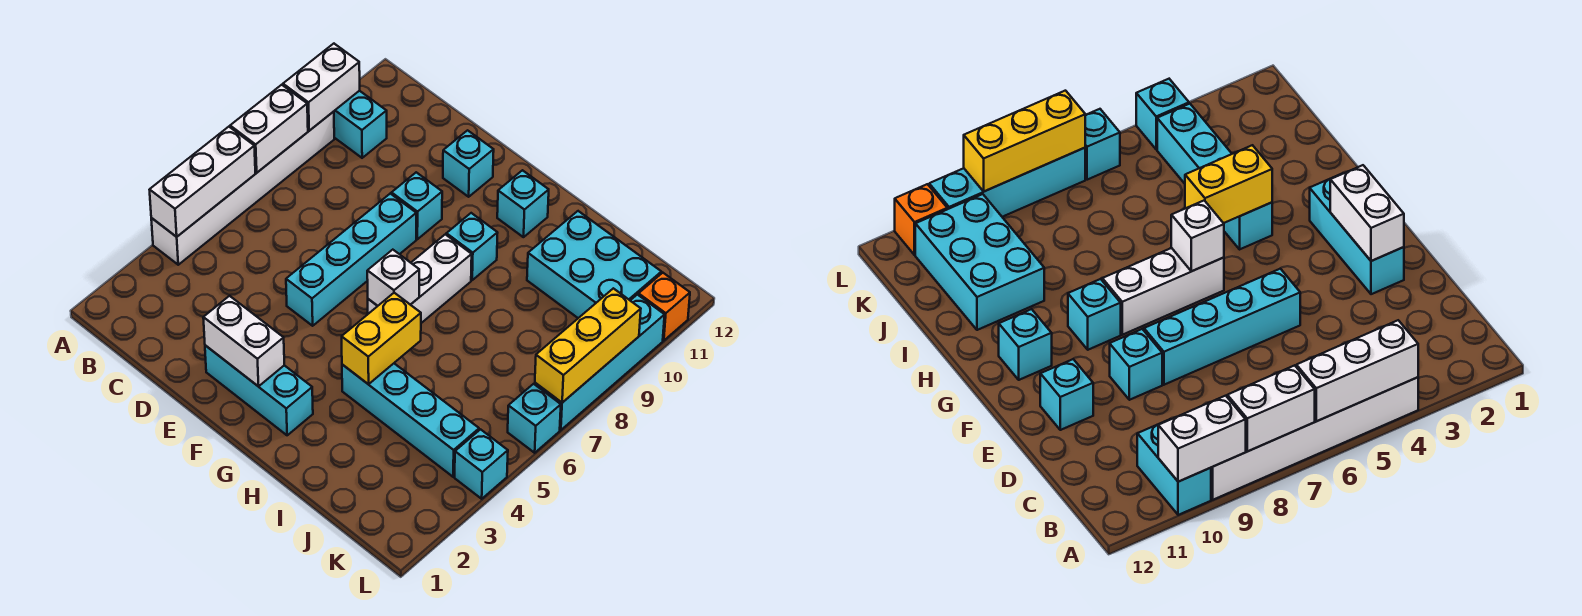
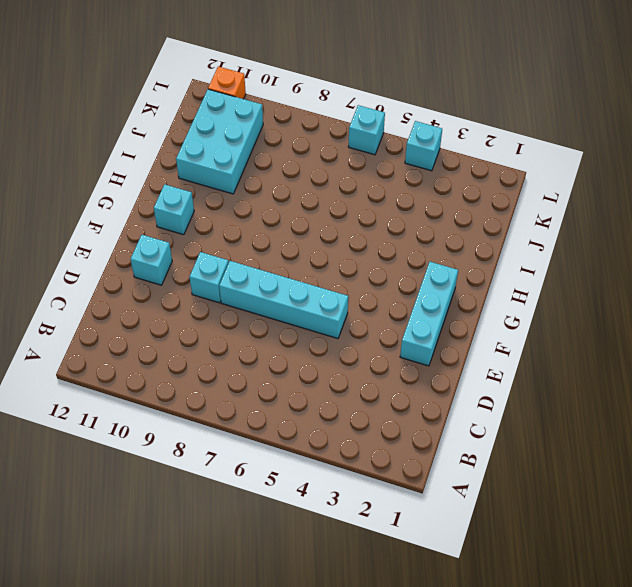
none -> white 1x6 brick [151,112,334,265]
none -> cyan 1x2 brick [334,91,387,158]
none -> white 1x3 brick [368,234,472,323]

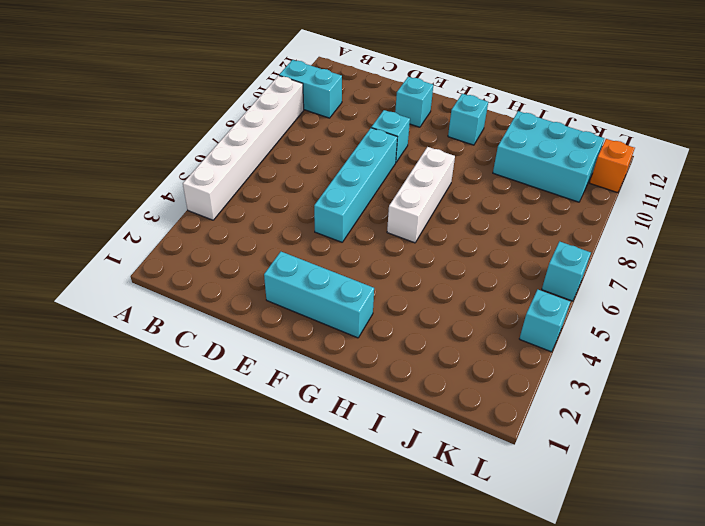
none -> cyan 1x1 brick [446,213,497,280]
none -> cyan 1x4 brick [342,364,479,477]
none -> cyan 1x4 brick [535,295,665,430]

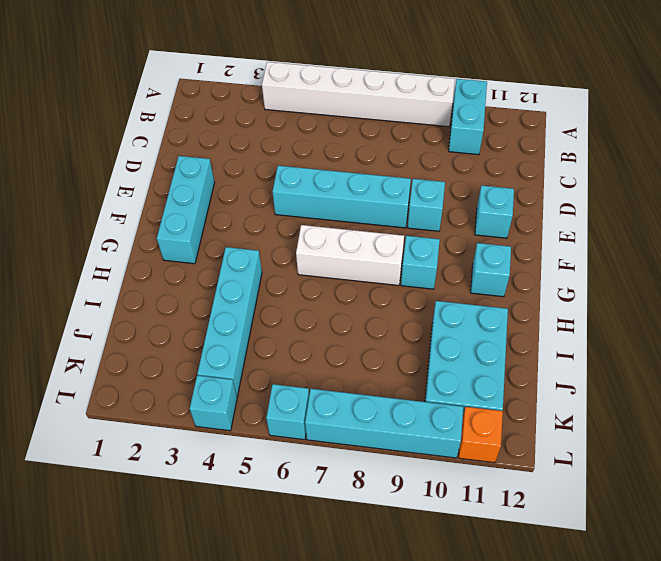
none -> white 1x3 brick [150,127,255,237]
none -> white 1x2 brick [230,85,308,173]
none -> white 1x2 brick [283,44,360,131]

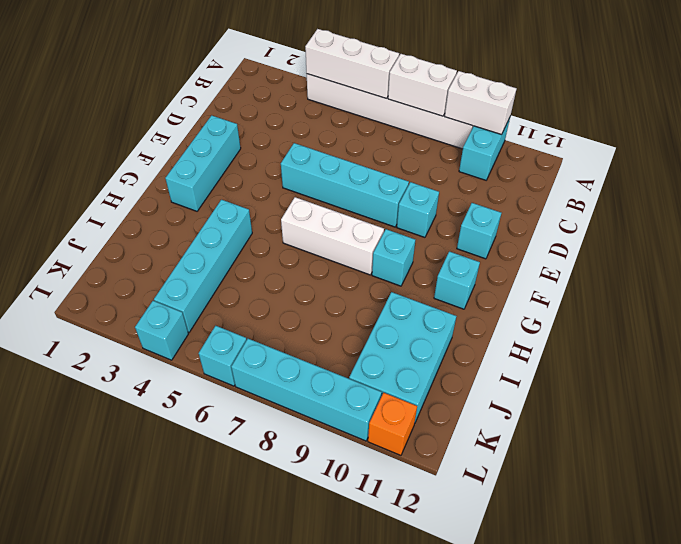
none -> white 1x2 brick [203,296,284,387]
none -> white 1x1 brick [367,250,419,306]
none -> yellow 1x2 brick [342,293,421,384]

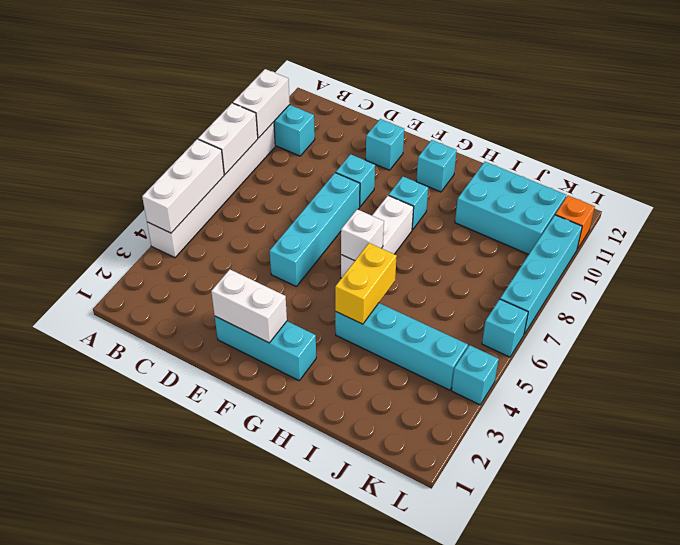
none -> yellow 1x3 brick [535,288,641,403]

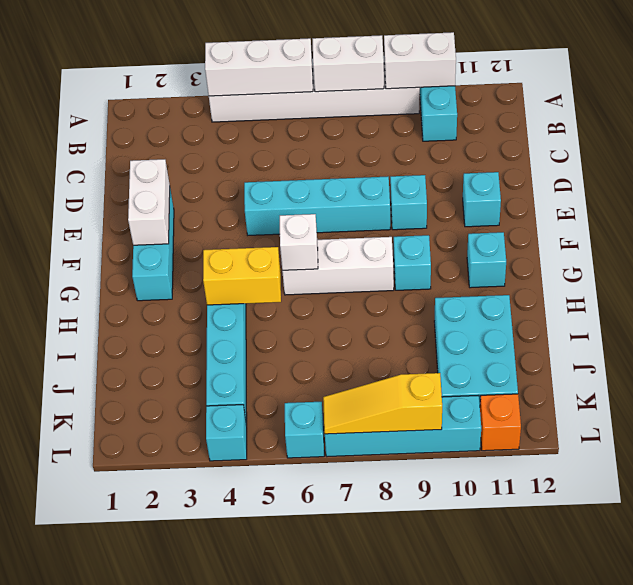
yellow 1x3 slope [323,373,442,434] -> yellow 1x3 brick [535,288,641,403]

